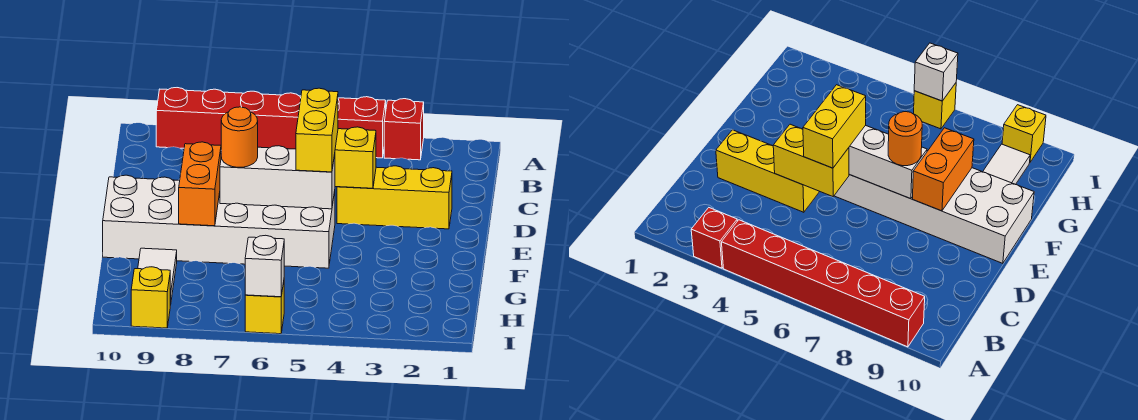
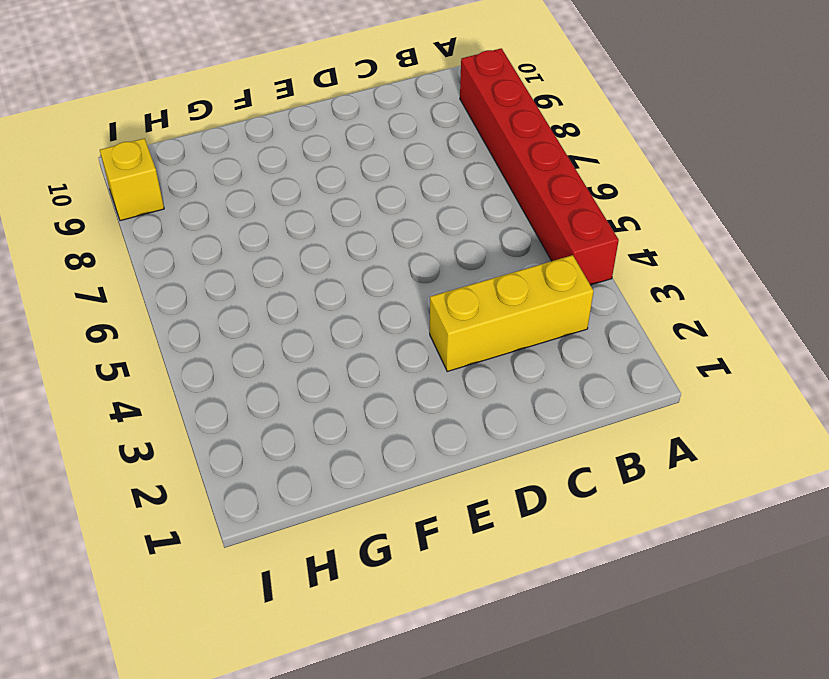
yellow 1x3 brick [430,255,594,371] -> yellow 1x3 brick turned to [337,166,452,229]
none -> red 1x1 brick [384,99,424,160]
none -> white 2x6 brick [103,175,335,268]
none -> white 1x2 tile [138,248,177,305]

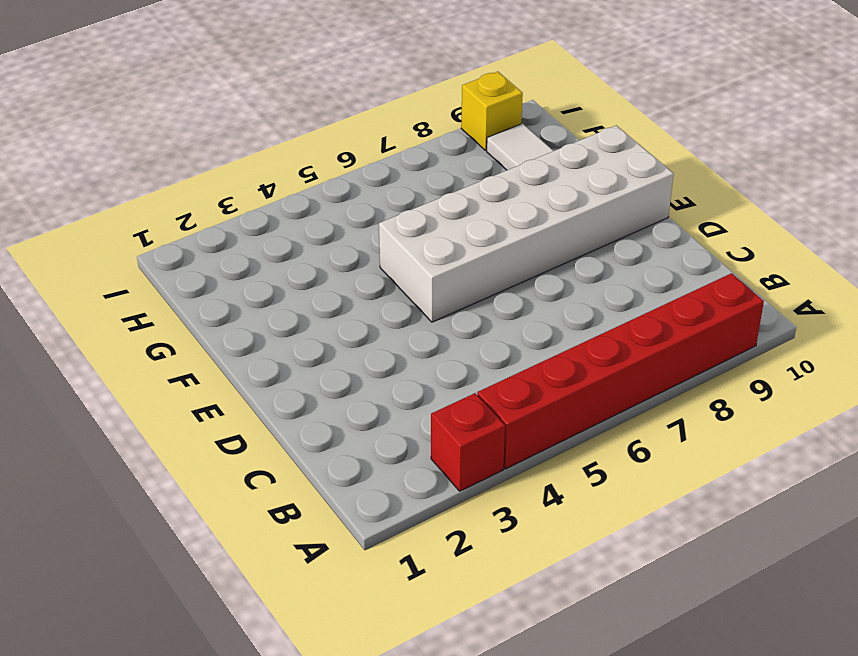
none -> yellow 1x3 brick [337,166,452,229]
none -> yellow 1x1 brick [245,282,284,334]
none -> yellow 1x2 brick [335,127,376,188]

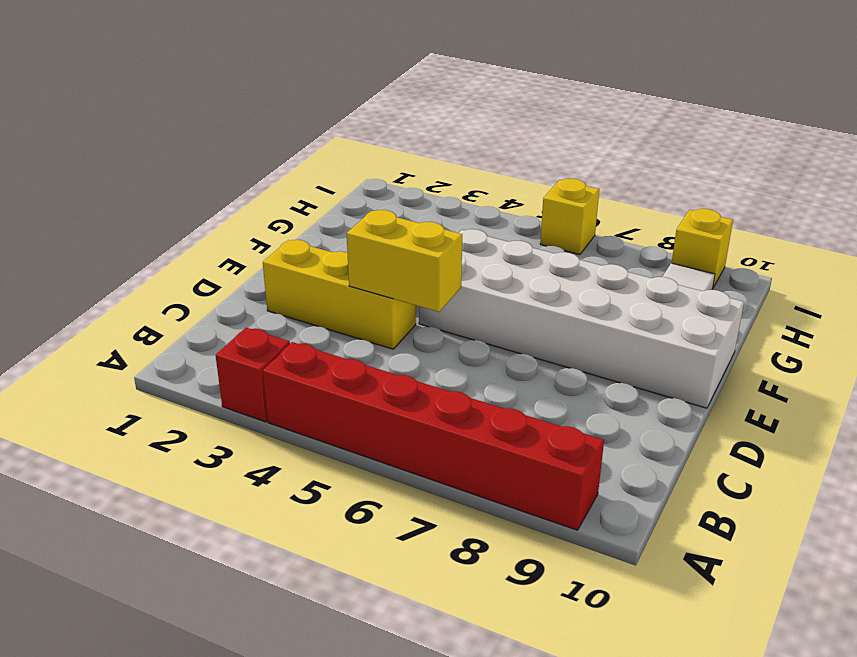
none -> white 1x3 brick [220,146,335,209]
none -> orange 1x2 brick [179,142,221,226]
none -> white 1x1 brick [245,235,284,297]

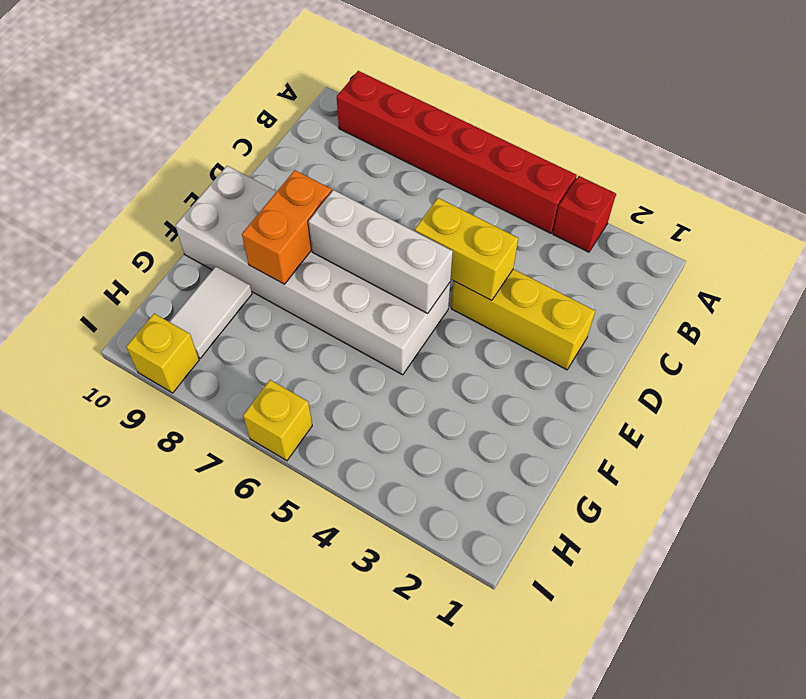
none -> white 1x1 brick [245,235,284,297]
none -> yellow 1x2 brick [296,88,338,172]
none -> orange 1x1 round brick [221,107,258,167]

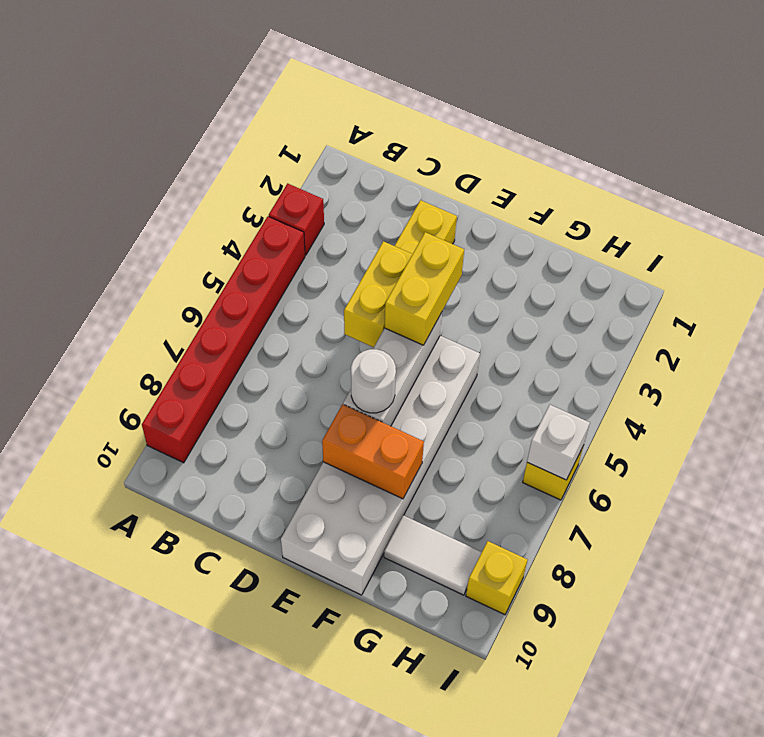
yellow 1x2 brick [385,232,464,345] -> yellow 1x2 brick turned to [296,88,338,172]
white 1x1 round brick [351,349,396,413] -> orange 1x1 round brick [221,107,258,167]

